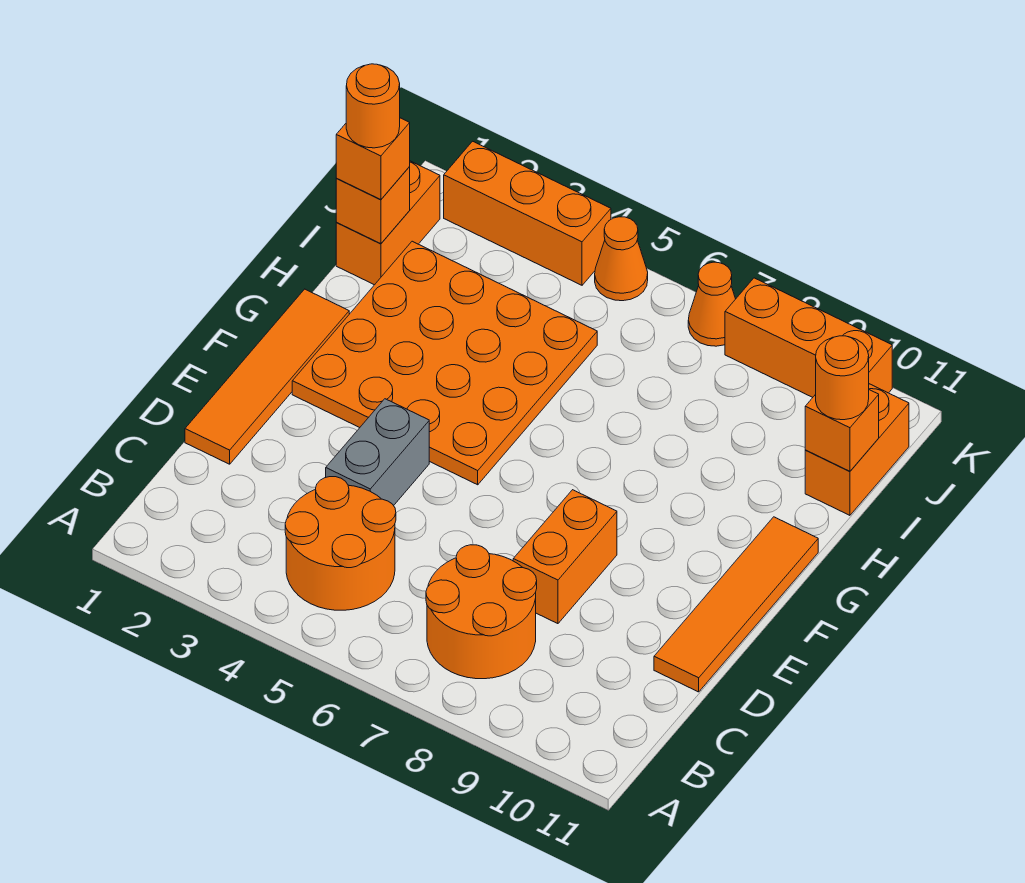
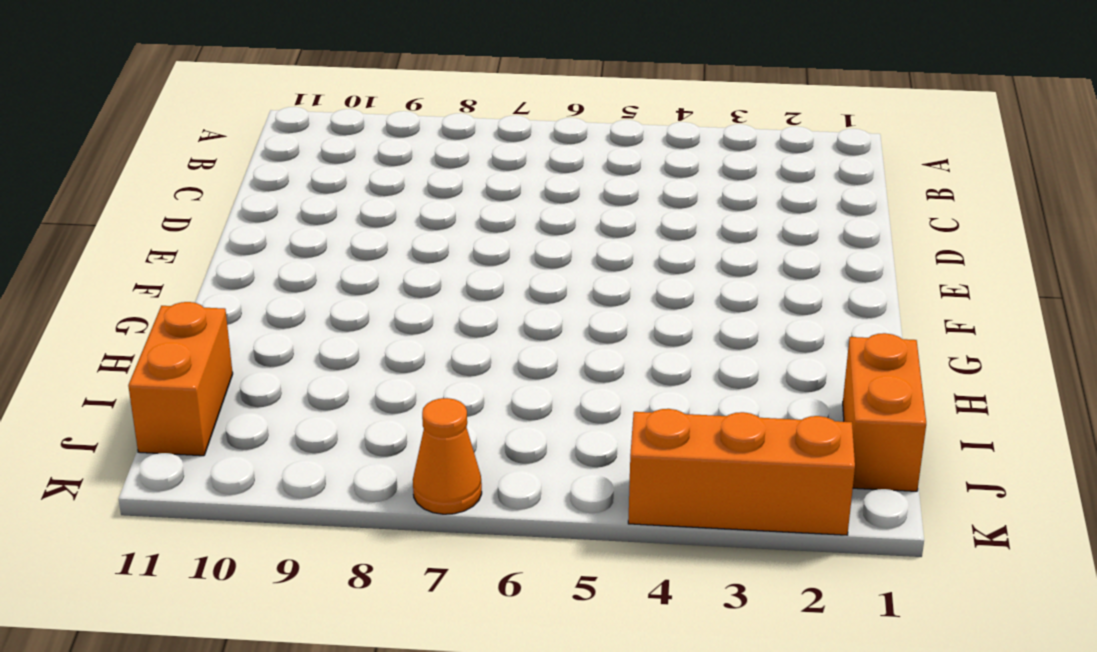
none -> orange 2x2 round brick [285,477,396,610]
none -> orange 2x2 round brick [426,545,537,679]
none -> orange 1x4 tile [185,289,349,464]

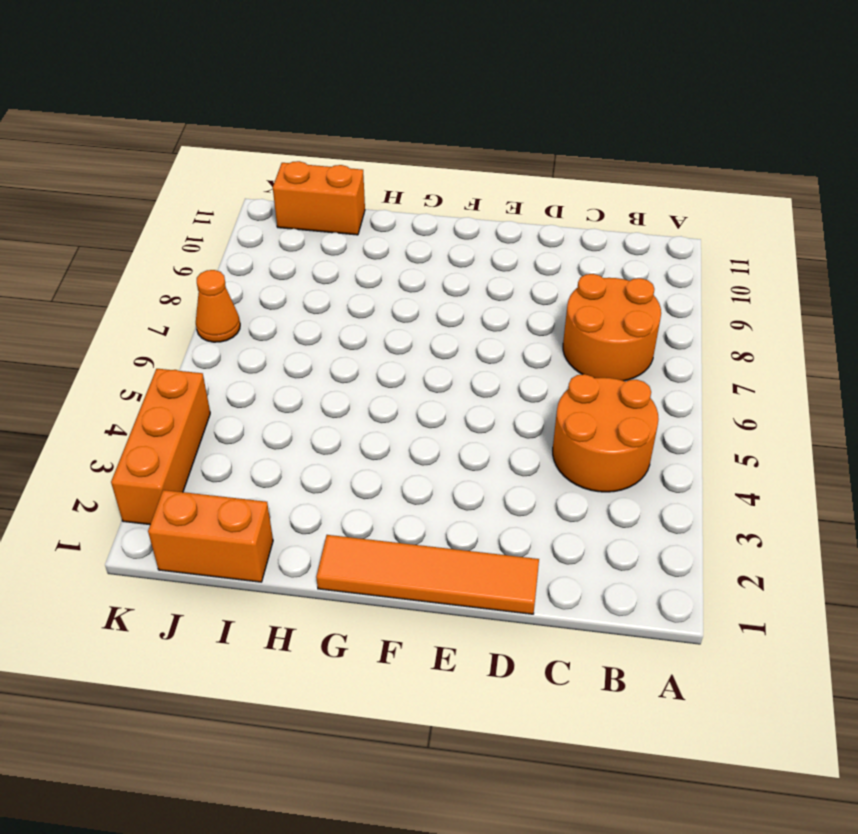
none -> grey 1x2 brick [326,399,429,505]
none -> orange 1x2 brick [513,490,617,624]
none -> orange 1x4 tile [654,517,818,692]

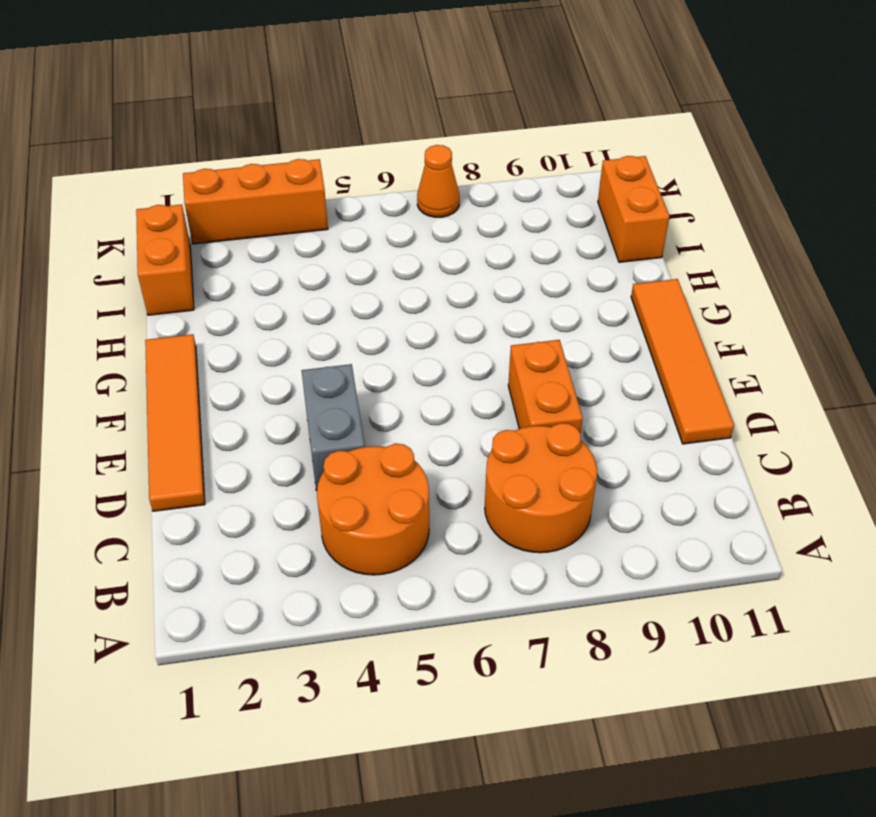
none -> orange 4x4 plate [292,241,597,485]
none -> orange 1x1 cone [595,217,648,301]
none -> orange 1x3 brick [725,278,892,397]

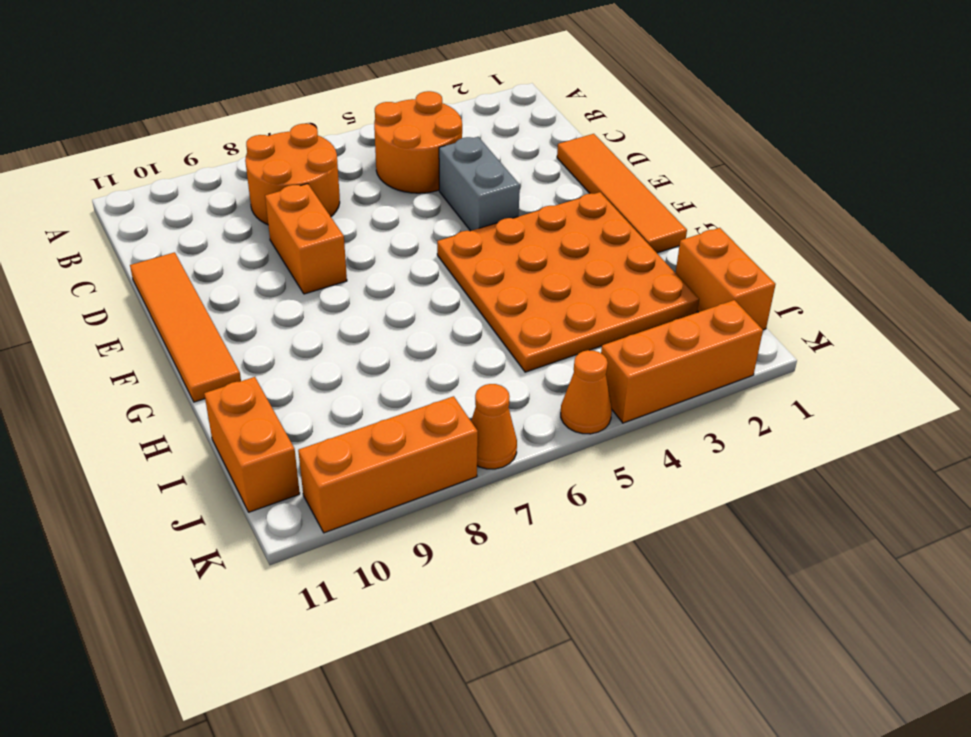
none -> orange 1x1 brick [336,166,410,244]
none -> orange 1x1 brick [805,390,879,471]
none -> orange 1x1 brick [336,118,410,200]

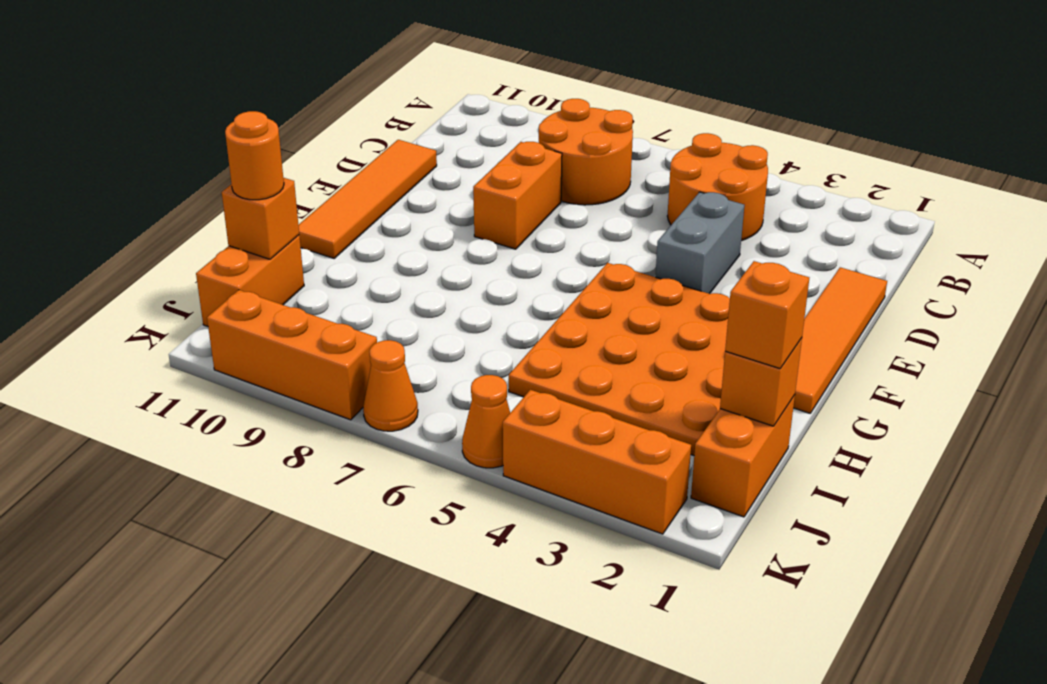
none -> orange 1x1 round brick [346,64,400,148]

